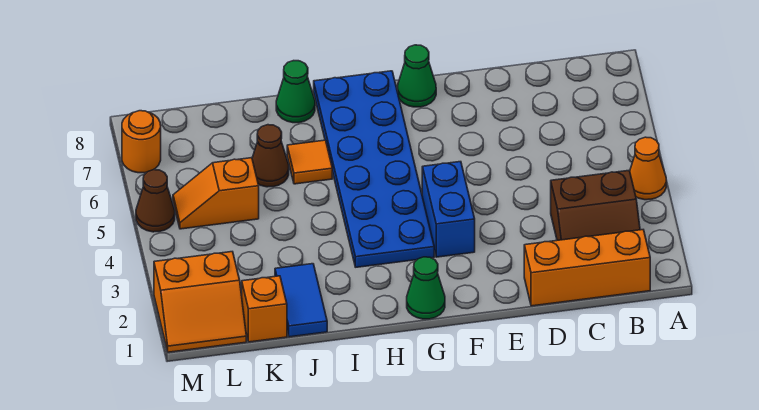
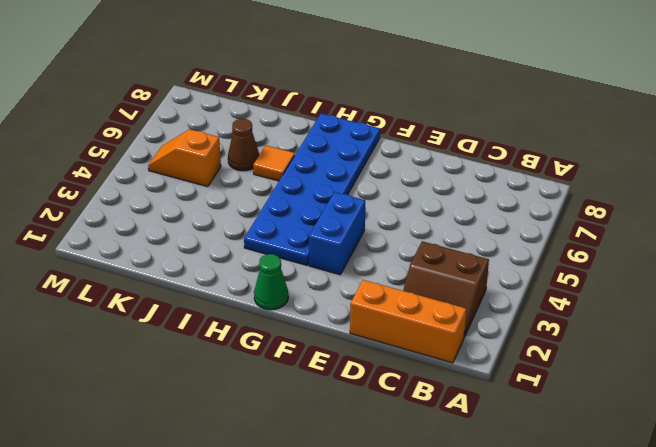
none -> orange 1x1 cone [630,137,666,200]
none -> green 1x1 cone [398,45,436,107]
none -> green 1x1 cone [276,61,315,123]

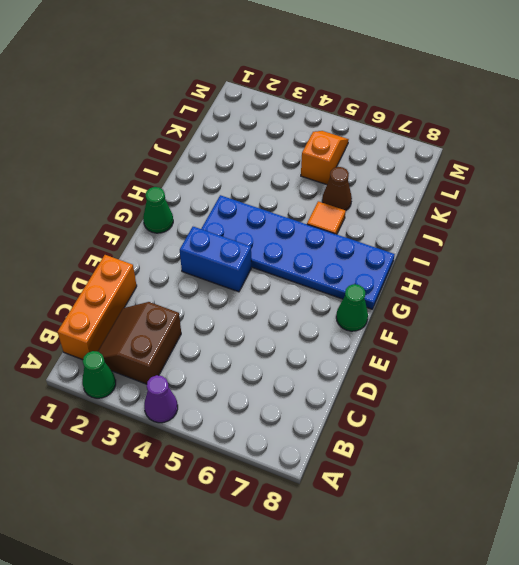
green 1x1 cone [82,351,116,398] -> green 1x1 cone moved to [276,61,315,123]
purple 1x1 cone [144,375,178,423] -> orange 1x1 cone [630,137,666,200]
none -> blue 1x2 tile [275,264,327,337]
none -> orange 1x1 brick [242,276,287,342]
none -> orange 2x2 slope [154,252,246,352]

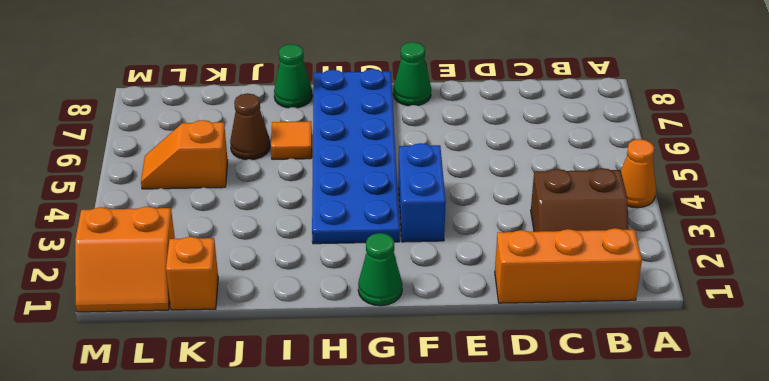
none -> blue 1x2 tile [275,264,327,337]
none -> brown 1x1 cone [136,170,175,232]
none -> orange 1x1 round brick [122,111,161,173]

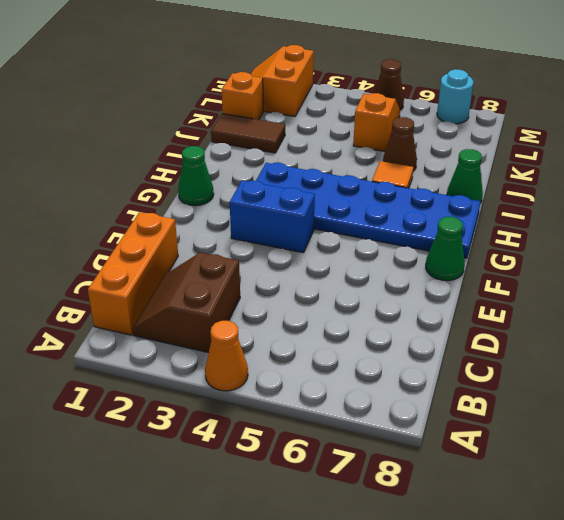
brown 1x2 tile [211,114,285,153] -> blue 1x2 tile [275,264,327,337]
cyan 1x1 round brick [437,69,473,124] -> orange 1x1 round brick [122,111,161,173]

